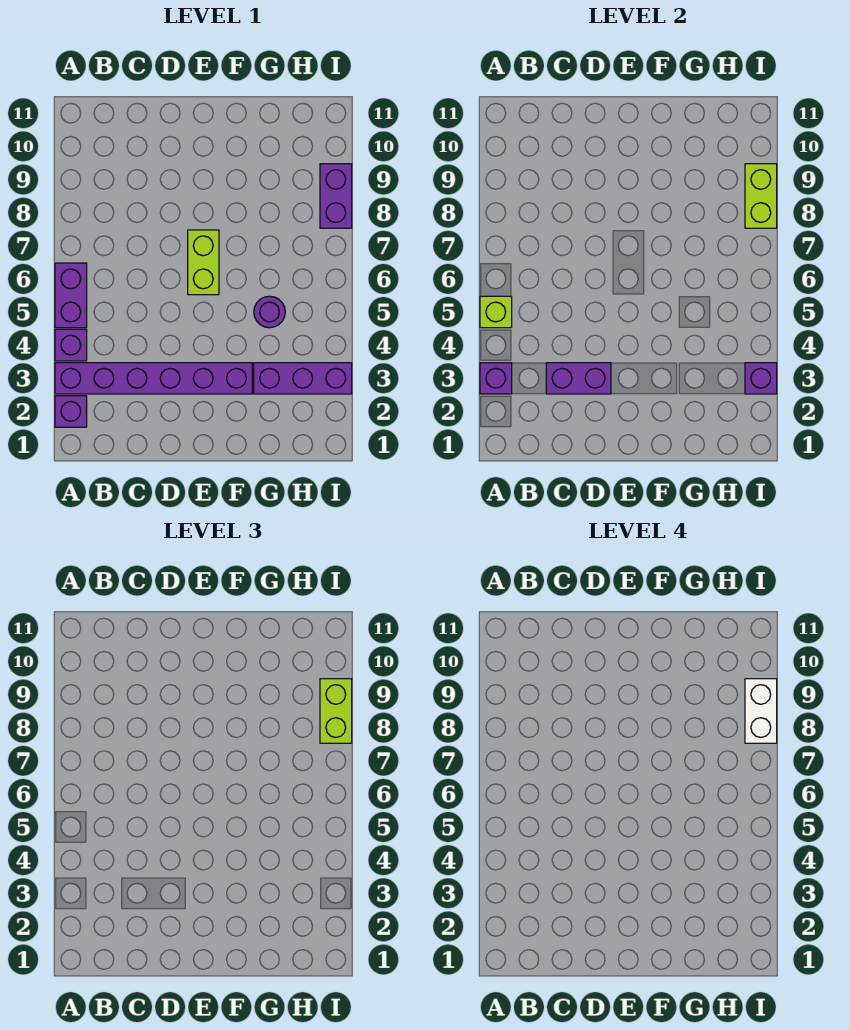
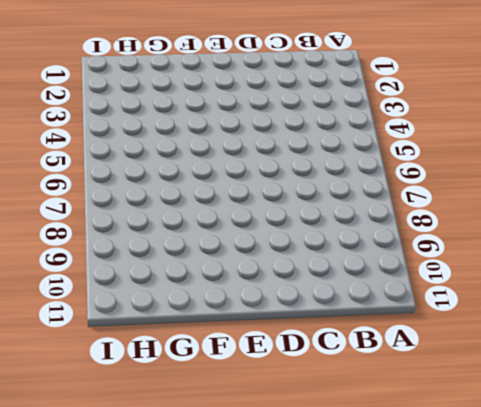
none -> purple 1x1 brick [55,396,87,427]
none -> purple 1x6 brick [55,363,252,394]
none -> purple 1x1 brick [55,329,87,361]

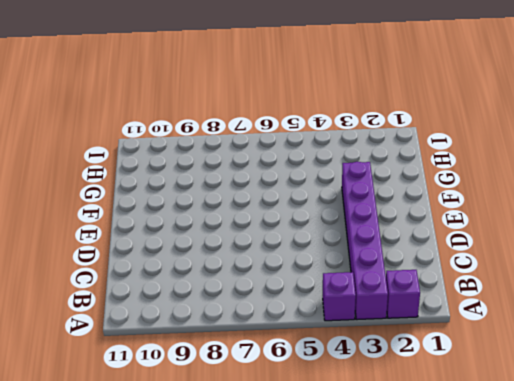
none -> purple 1x2 brick [55,263,87,328]
none -> lime 1x2 brick [188,230,219,295]
none -> purple 1x3 brick [254,363,352,394]

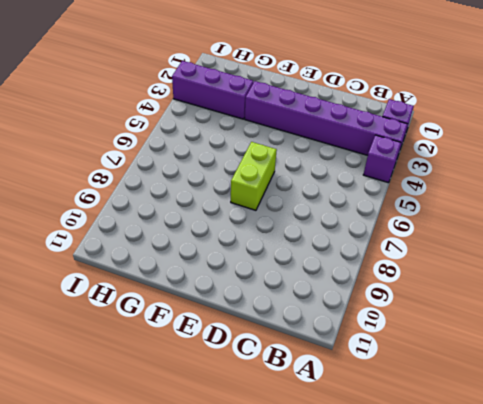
none -> purple 1x2 brick [55,263,87,328]
none -> purple 1x1 round brick [254,296,285,328]
none -> purple 1x2 brick [320,164,352,228]

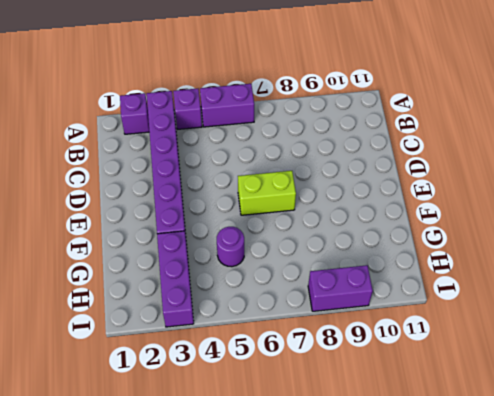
none -> purple 1x1 brick [480,363,512,394]
none -> lime 1x1 brick [480,296,512,328]
none -> purple 1x2 brick [546,363,611,394]

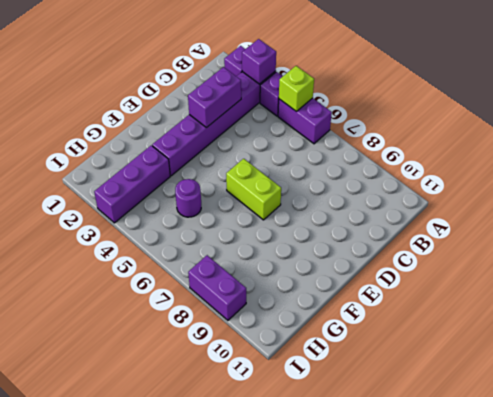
none -> purple 1x1 brick [745,363,777,394]
none -> lime 1x2 brick [745,164,777,228]
none -> lime 1x2 brick [320,679,352,743]

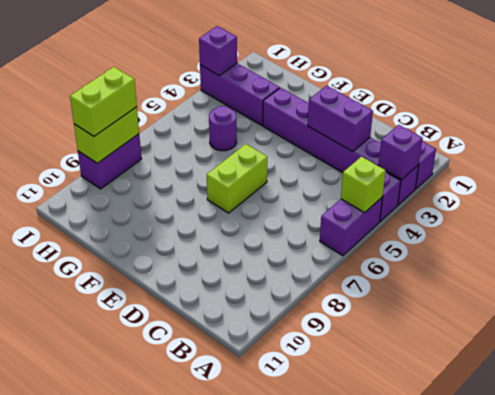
none -> white 1x2 brick [745,679,777,743]

